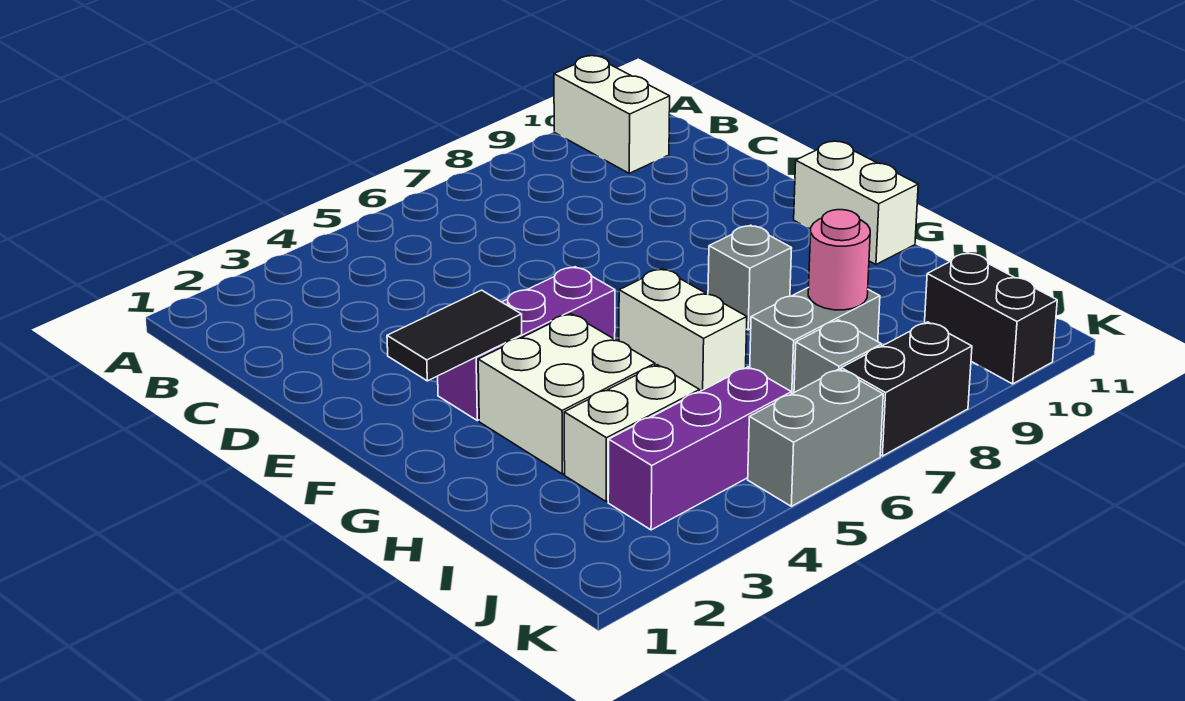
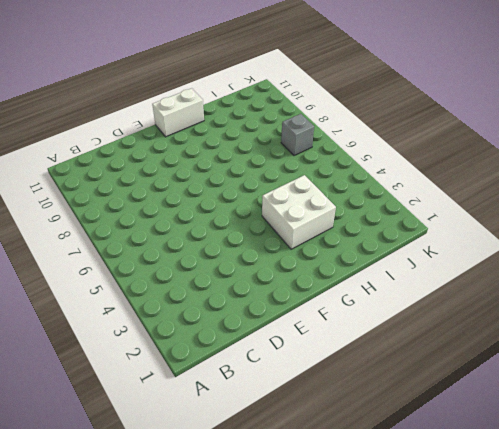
none -> white 1x2 brick [554,56,670,173]
none -> purple 1x3 brick [438,267,615,421]
none -> white 1x2 brick [619,269,747,391]

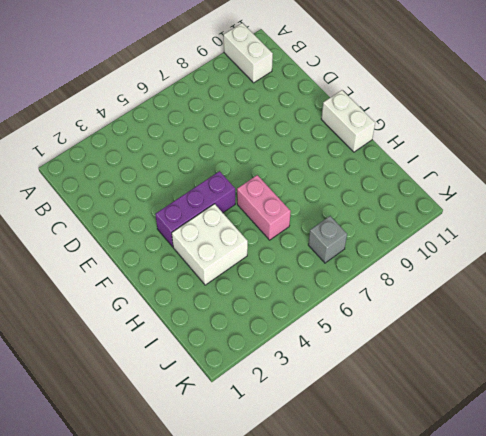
pink 1x2 brick [237,175,291,240] -> white 1x2 brick [619,269,747,391]
none -> grey 1x1 brick [708,225,792,330]
none -> white 1x2 brick [564,365,700,502]
none -> grey 1x2 brick [750,287,880,394]

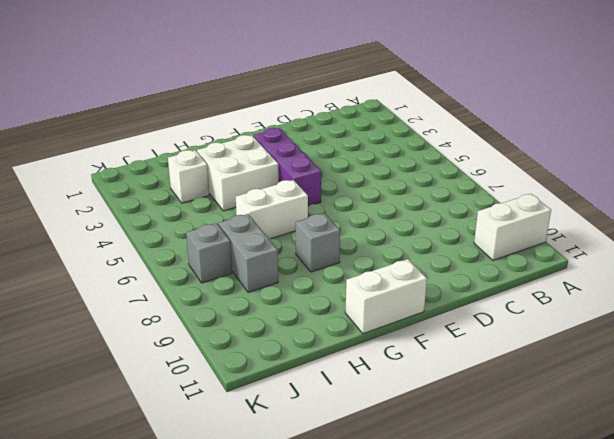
white 1x1 brick [168,150,209,203] -> white 1x2 brick [564,365,700,502]
none -> purple 1x3 brick [608,367,791,530]
none -> black 1x2 brick [924,253,1057,384]
none -> grey 1x2 brick [748,369,883,506]

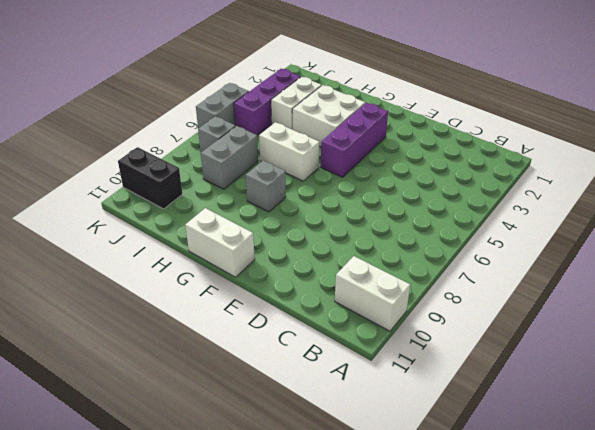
none -> black 1x2 brick [841,322,972,456]
none -> black 1x2 tile [387,290,522,381]
none -> pink 1x1 round brick [808,210,870,310]

